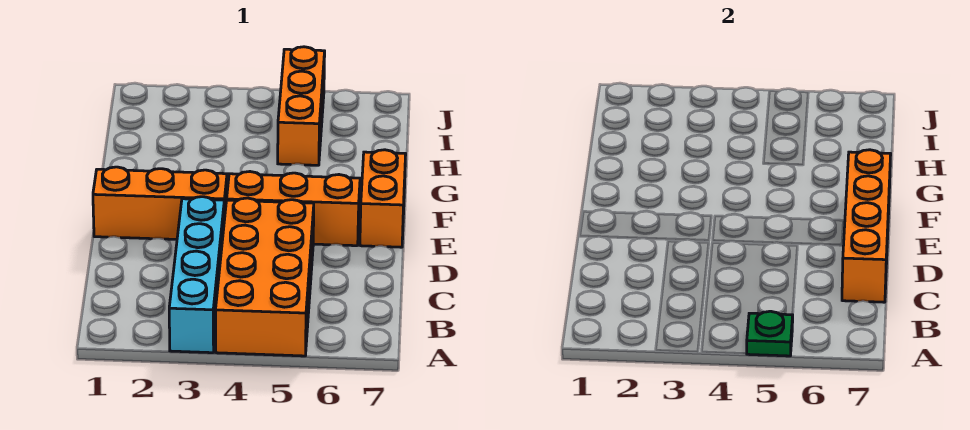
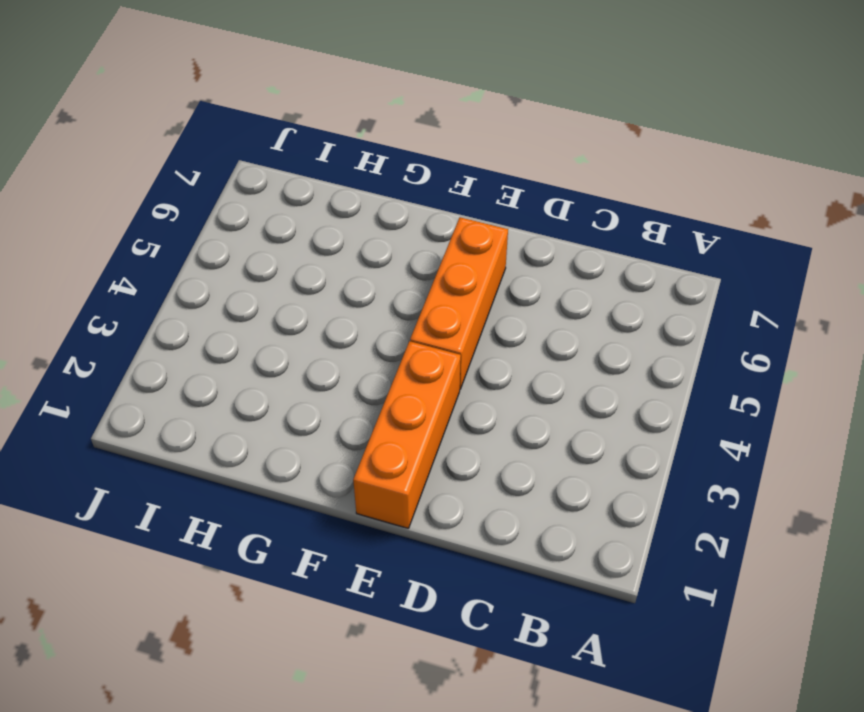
none -> cyan 1x4 brick [169,197,224,353]
none -> orange 2x4 brick [216,198,314,356]

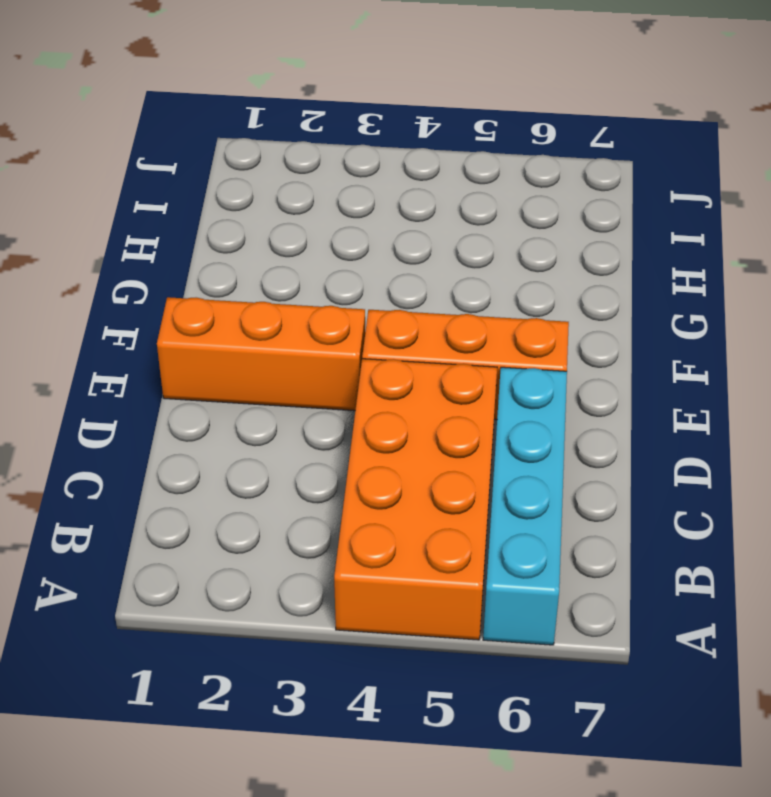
cyan 1x4 brick [483,367,567,645] -> cyan 1x4 brick moved to [169,197,224,353]
none -> orange 1x2 brick [360,150,406,247]
none -> orange 1x3 brick [278,47,325,165]

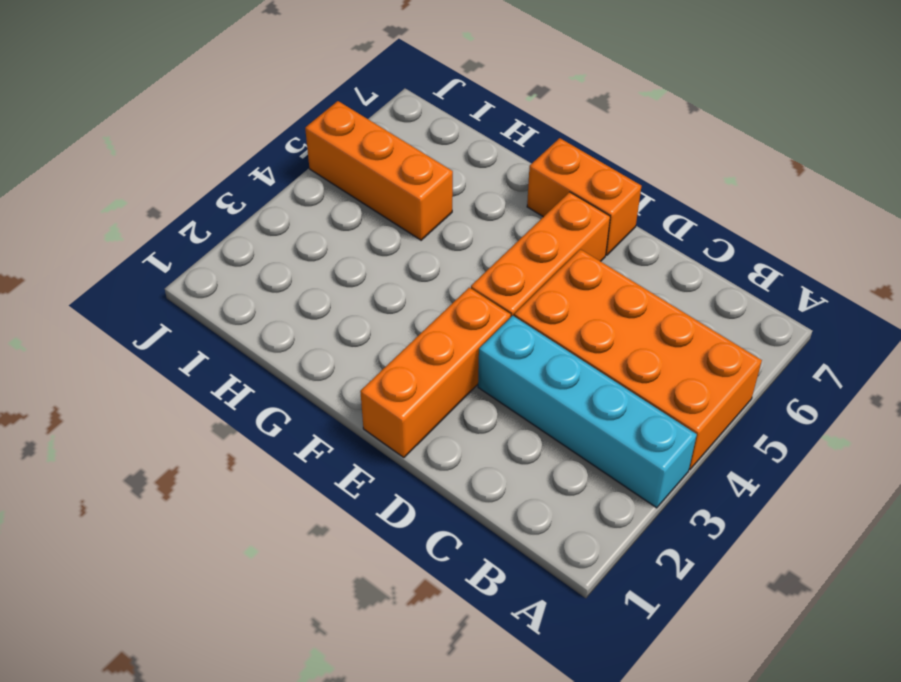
none -> green 1x1 plate [747,311,793,356]
none -> orange 1x4 brick [842,150,891,302]

